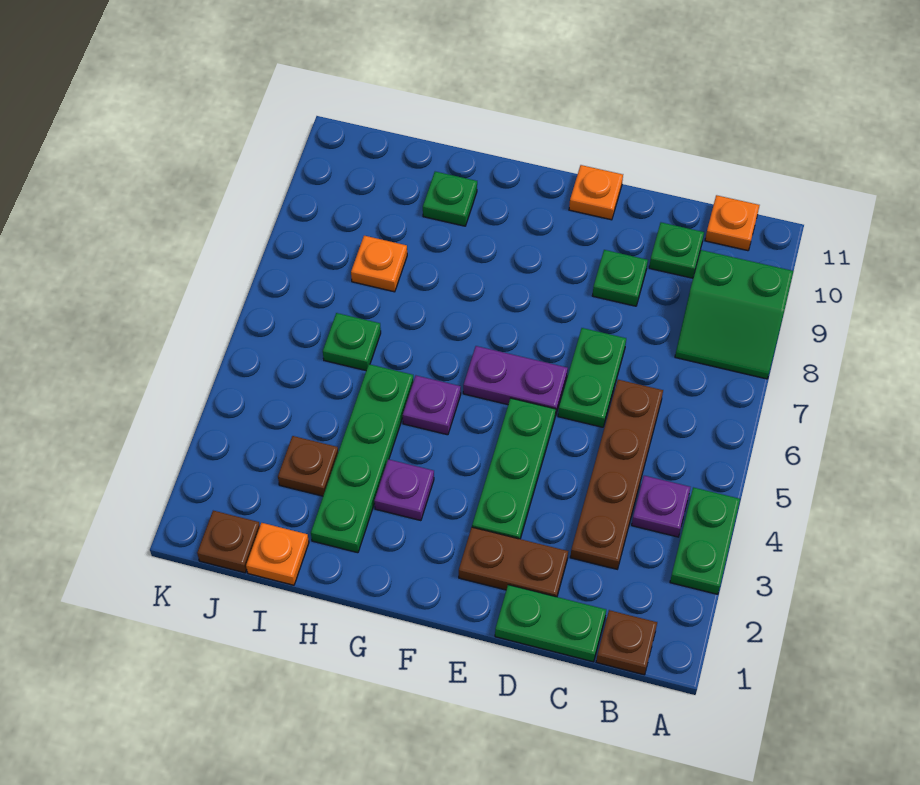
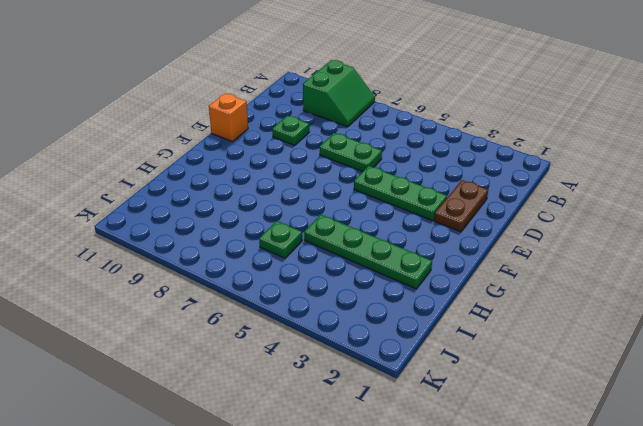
orange 1x1 brick [209,93,248,141] -> orange 1x1 plate [569,165,623,220]
none -> green 1x2 plate [670,487,740,594]
none -> brown 1x1 plate [596,610,657,675]
none -> purple 1x1 plate [632,476,690,537]

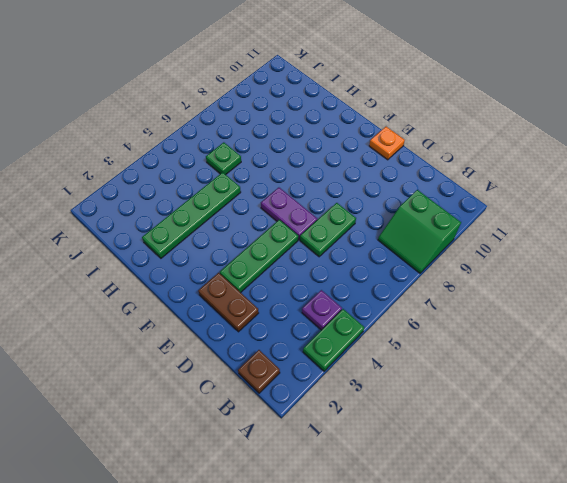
none -> orange 1x1 plate [705,195,760,251]
none -> green 1x2 plate [495,585,606,662]
none -> brown 1x4 plate [570,380,663,569]

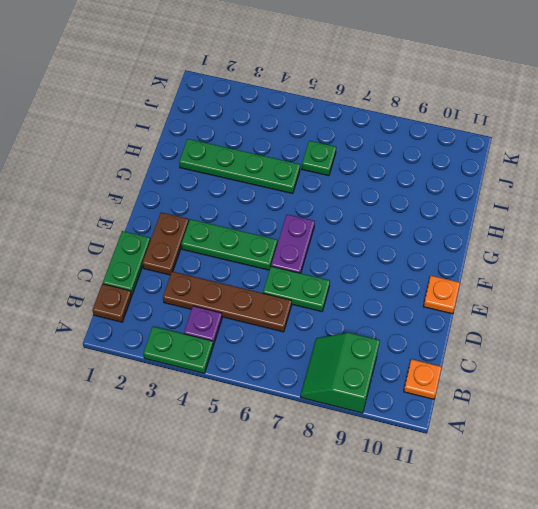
none -> green 1x1 plate [649,222,704,278]
none -> green 1x1 plate [592,250,648,306]
none -> purple 1x1 plate [374,459,434,521]

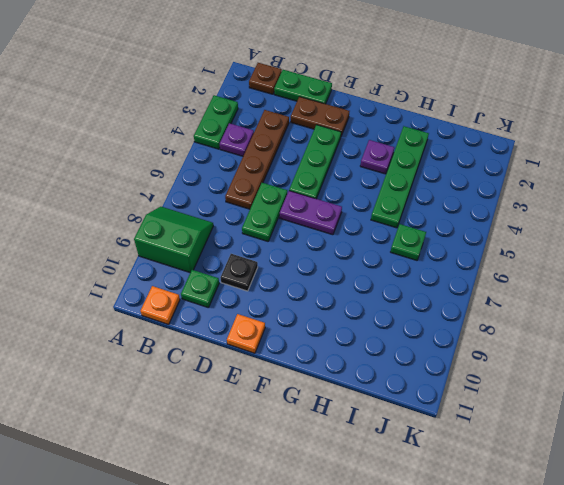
black 1x1 plate [220,254,258,291] -> green 1x1 plate [592,250,648,306]
none -> purple 1x1 plate [403,376,461,435]
none -> green 1x1 plate [423,172,477,226]
none -> orange 1x1 plate [246,523,309,585]

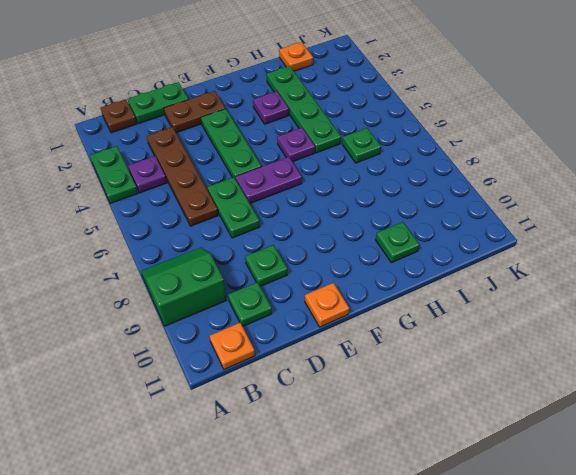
none -> brown 1x1 plate [278,436,338,496]
none -> orange 1x1 plate [351,236,407,292]
none -> brown 1x1 plate [197,511,260,573]

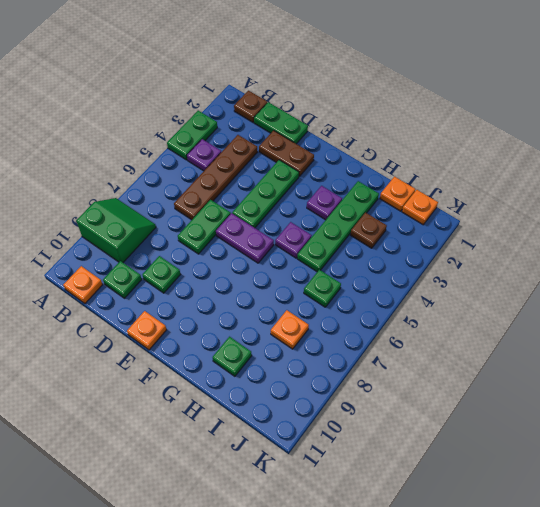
orange 1x1 plate [402,190,438,225] -> brown 1x1 plate [197,511,260,573]

